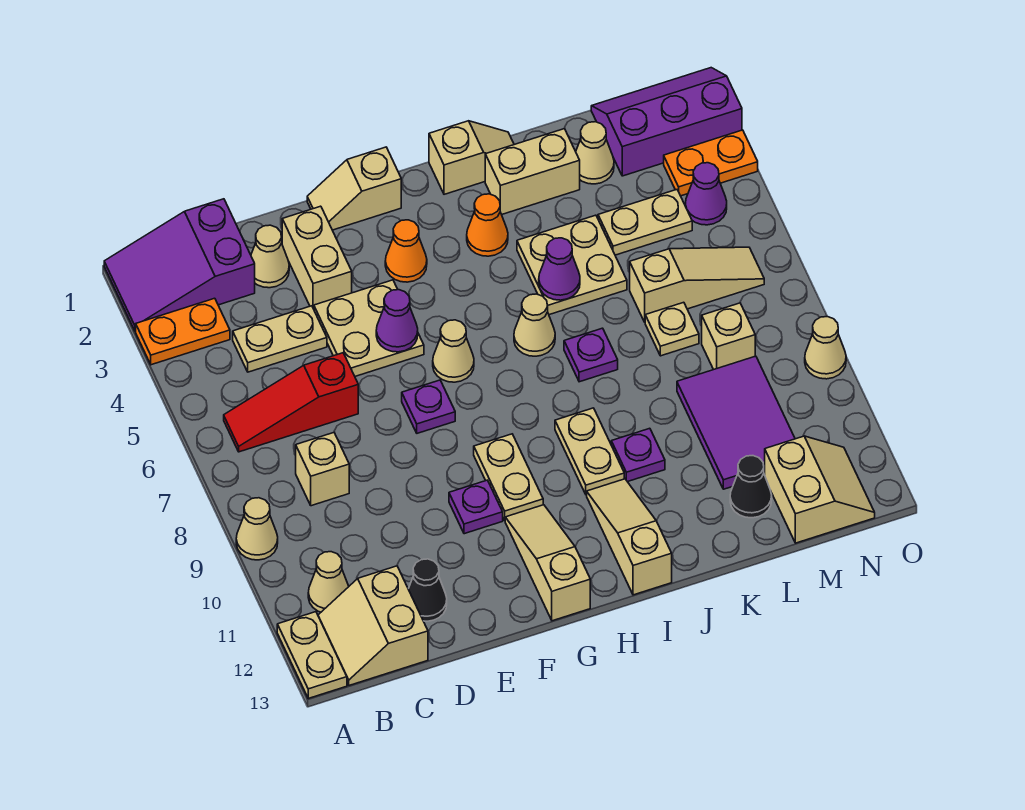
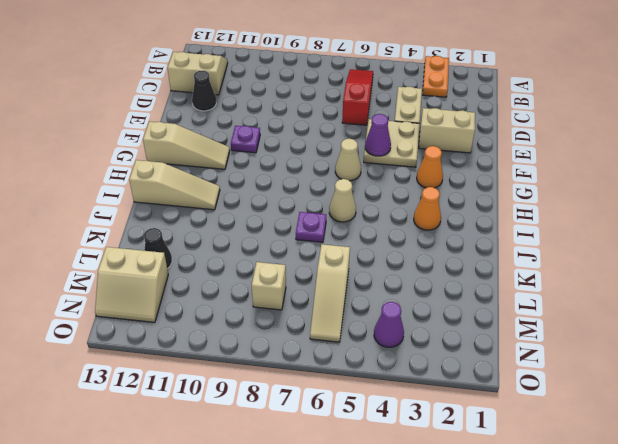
none -> purple 2x3 slope [104,199,255,331]
none -> tan 1x1 cone [236,498,278,560]
none -> tan 1x2 plate [277,612,347,698]
none -> tan 1x1 cone [308,552,349,612]

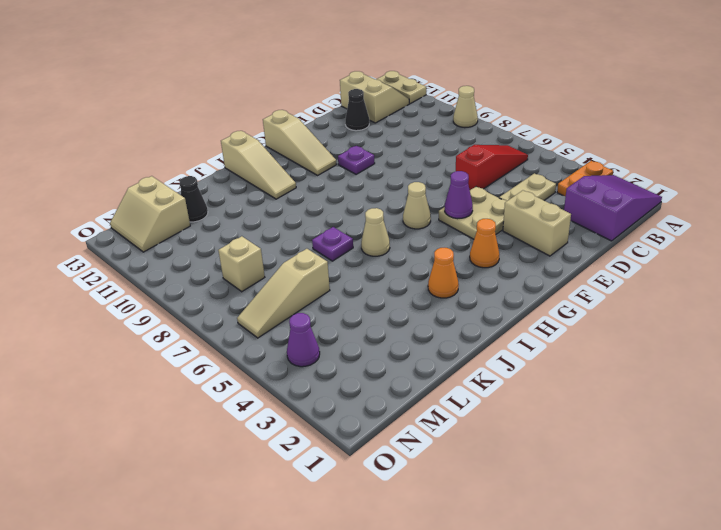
none -> tan 1x1 cone [308,552,349,612]
none -> tan 1x1 brick [296,433,349,506]
none -> tan 1x1 cone [251,225,289,288]
none -> tan 1x2 slope [307,147,401,230]

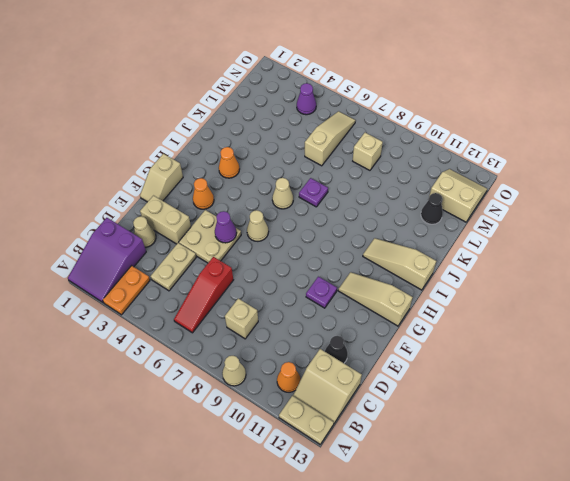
orange 1x1 cone [277,362,301,392] -> tan 1x1 cone [308,552,349,612]
none -> purple 1x1 plate [402,380,455,433]
none -> tan 1x2 plate [474,434,543,520]
none -> tan 1x2 slope [429,121,514,194]
none -> tan 1x2 plate [555,408,624,495]

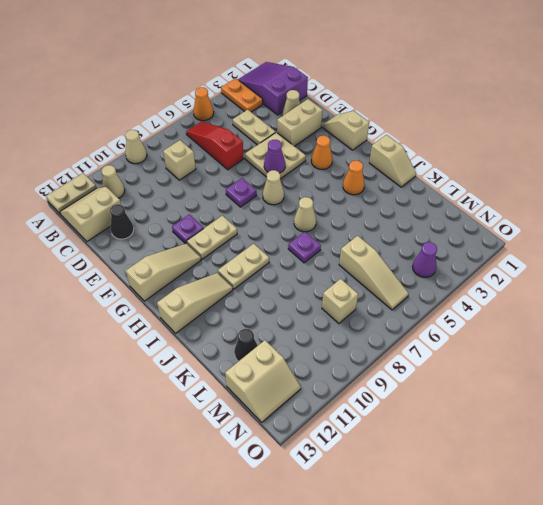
orange 1x1 cone [193,87,214,121] -> none
none -> tan 1x2 brick [485,129,580,215]
none -> tan 2x2 plate [517,215,627,315]
none -> purple 1x1 plate [611,428,665,482]
none -> tan 1x1 cone [576,122,614,184]

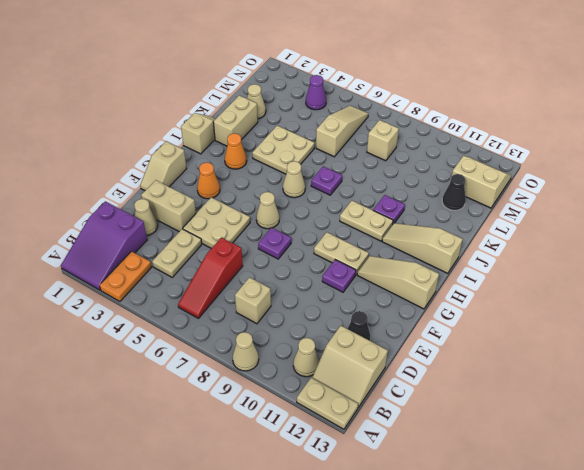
none -> tan 1x2 plate [598,190,692,255]
none -> tan 1x1 plate [645,302,699,356]
none -> purple 2x3 tile [677,356,795,489]
none -> purple 2x3 slope [591,68,742,176]

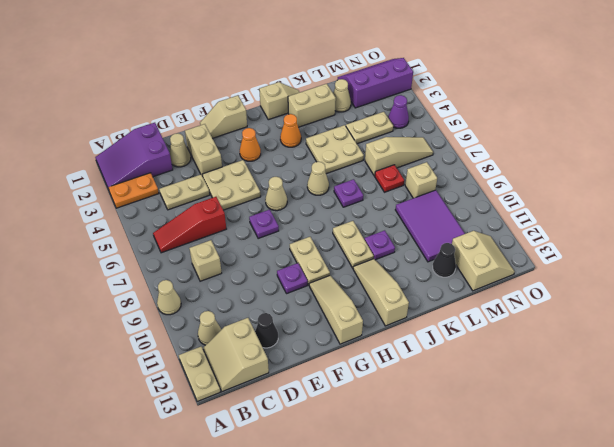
red 1x1 plate [375,165,404,192] -> tan 1x1 plate [645,302,699,356]
none -> orange 1x2 plate [664,130,758,196]
none -> tan 1x1 cone [805,317,846,379]
none -> purple 1x1 cone [376,290,418,352]
none -> purple 1x1 cone [539,238,580,300]

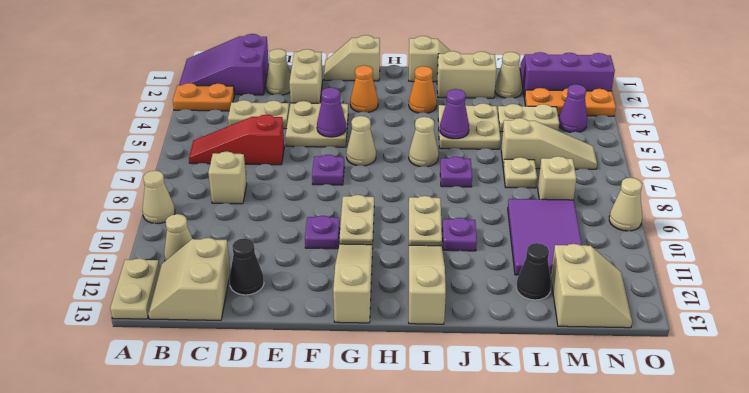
orange 1x3 plate [525,88,616,116] -> orange 1x2 plate [664,130,758,196]

